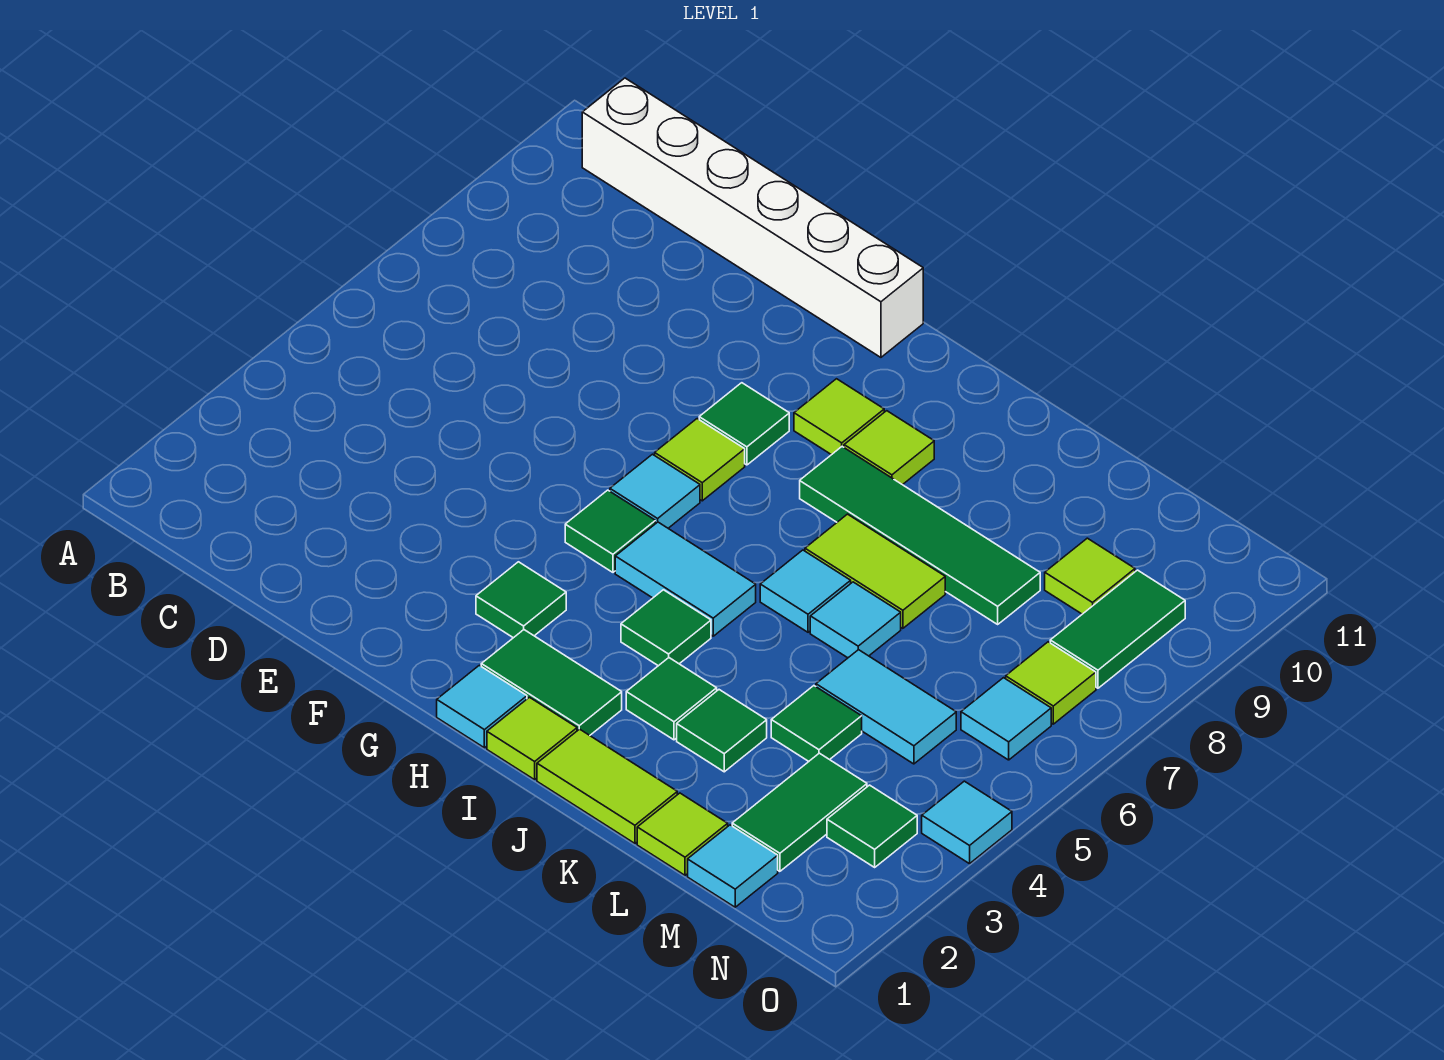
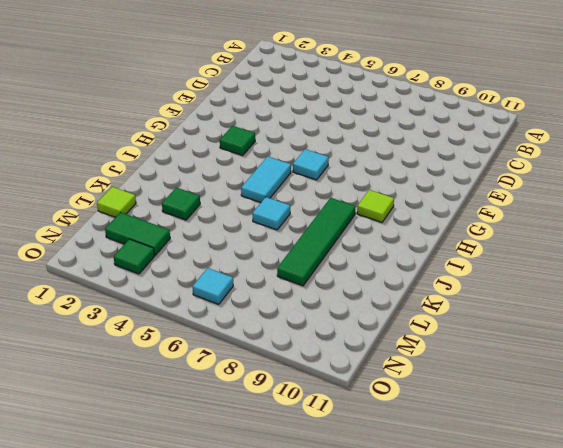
none -> white 1x6 brick [582,78,923,357]
none -> green 1x1 tile [565,490,655,572]
none -> lime 1x1 tile [655,419,745,501]
none -> green 1x1 tile [699,383,789,465]

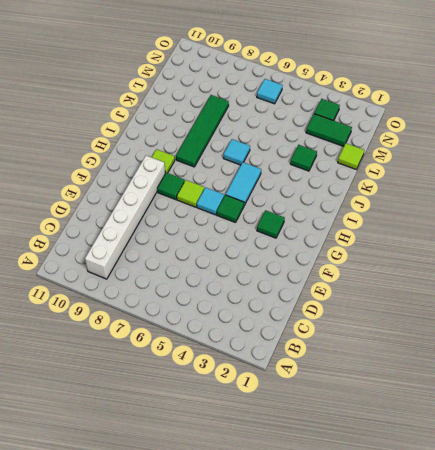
white 1x6 brick [85,156,165,279] -> white 1x6 brick moved to [582,78,923,357]
none -> cyan 1x1 tile [437,665,527,748]
none -> green 1x2 tile [481,630,622,735]
none -> lime 1x1 tile [487,697,577,780]
none -> green 1x1 tile [621,590,711,666]

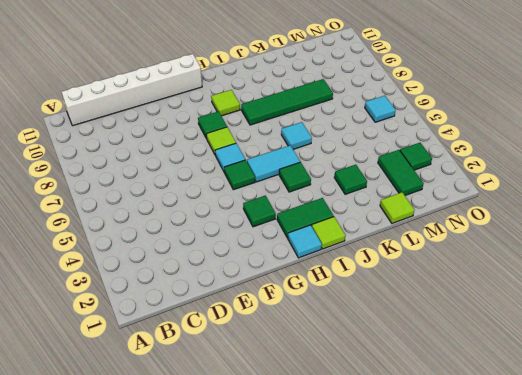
none -> lime 1x1 tile [844,411,934,485]
none -> lime 1x2 tile [537,729,677,843]
none -> green 1x1 tile [626,658,717,740]
none -> lime 1x2 tile [805,514,945,628]

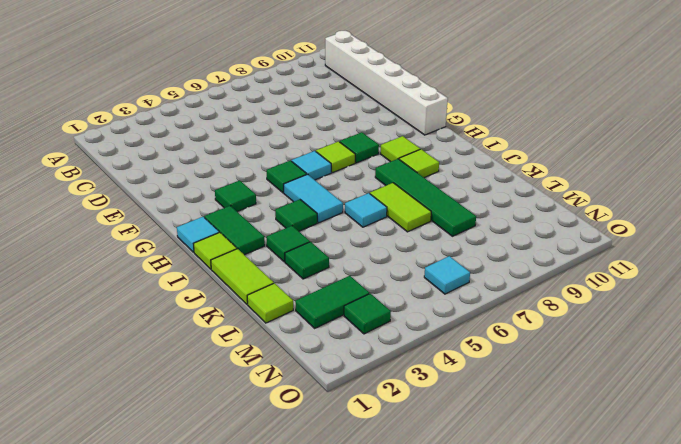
none -> cyan 1x1 tile [810,582,901,658]
none -> green 1x1 tile [771,686,862,761]
none -> cyan 1x2 tile [816,650,956,764]
none -> cyan 1x1 tile [688,825,778,907]

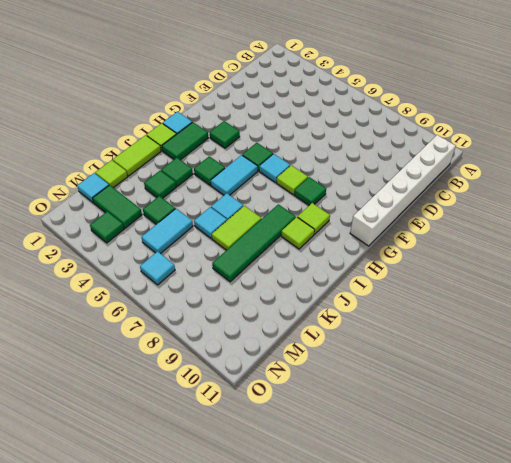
none -> lime 1x1 tile [1045,538,1135,614]
none -> lime 1x1 tile [1006,642,1096,724]
none -> green 1x2 tile [1050,570,1185,688]
none -> cyan 1x1 tile [922,781,1012,864]

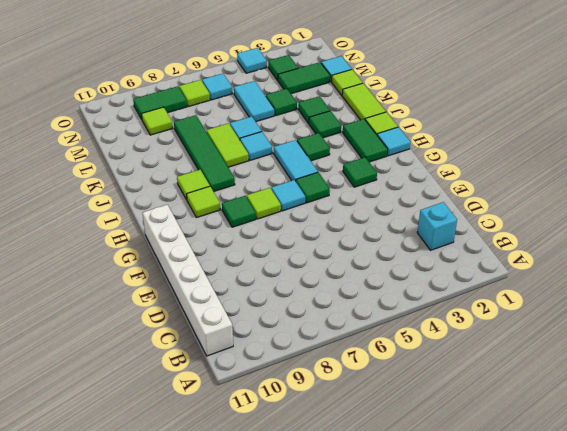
cyan 1x1 brick [417,202,457,250] -> none

